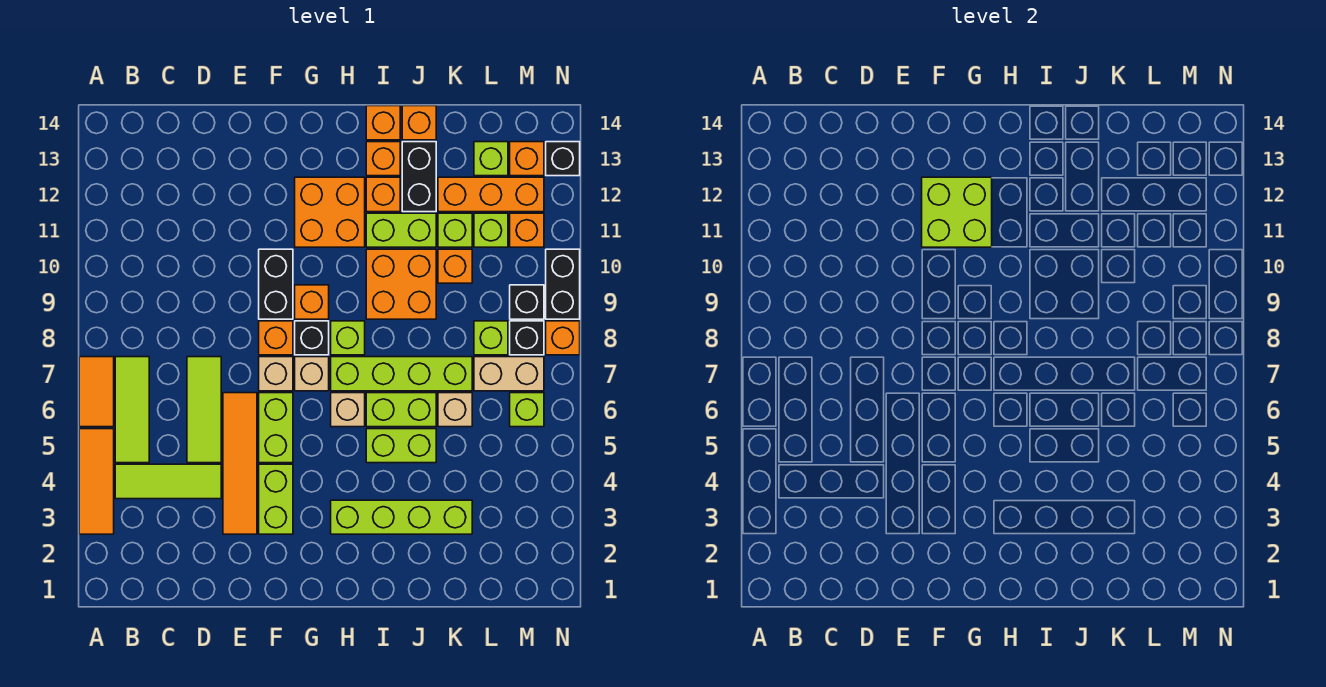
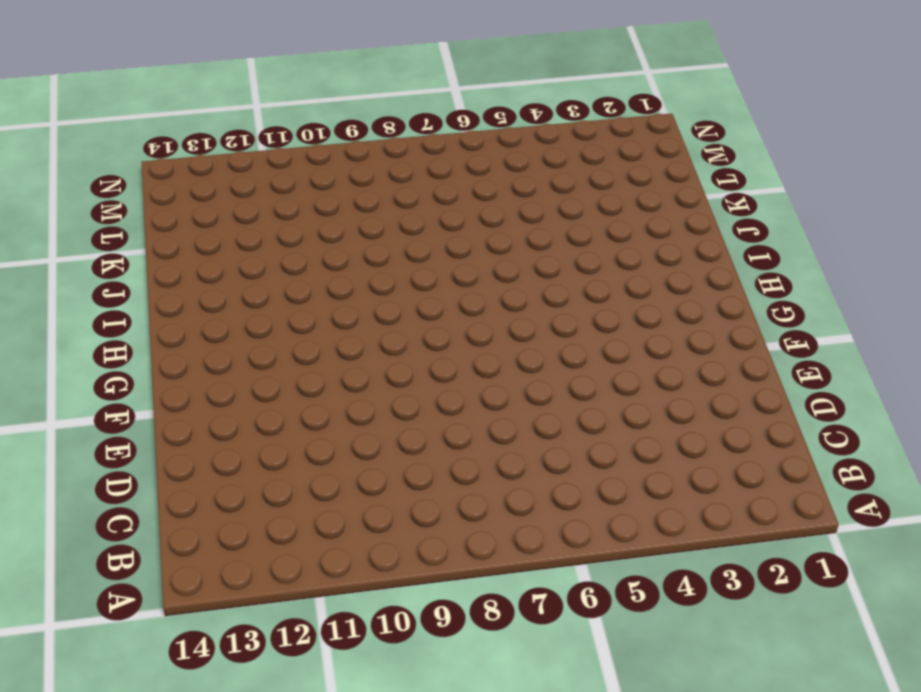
none -> orange 1x3 tile [79,429,114,534]
none -> orange 1x2 tile [79,357,114,427]
none -> lime 1x3 tile [115,464,221,499]
none -> lime 1x3 tile [115,357,149,463]

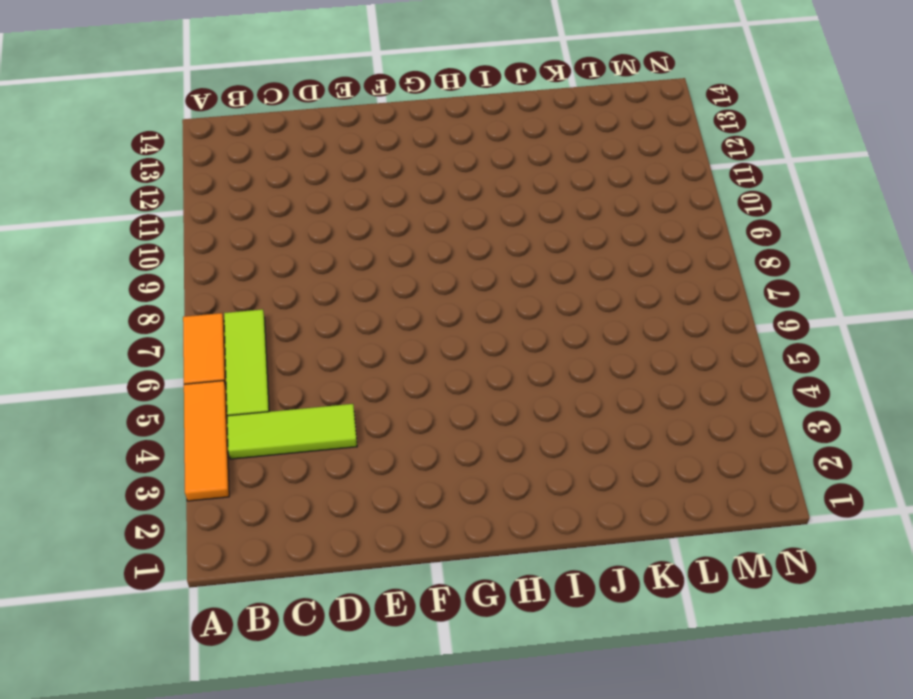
none -> lime 1x3 tile [187,357,221,463]
none -> orange 1x4 tile [223,393,257,534]
none -> lime 1x2 brick [259,464,293,534]
none -> lime 1x2 brick [259,393,293,463]

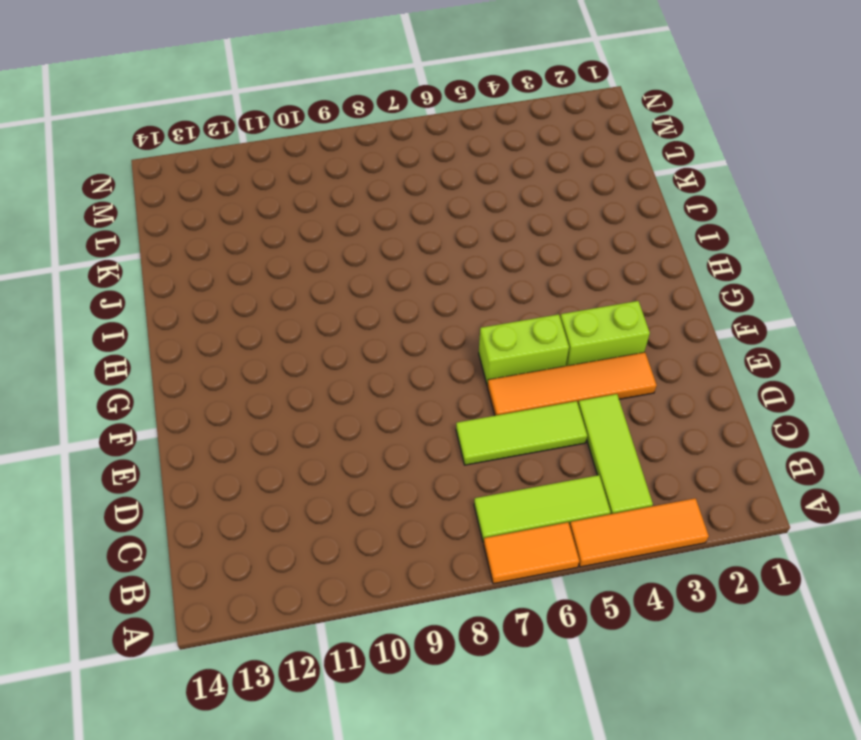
none -> tan 1x1 brick [259,357,293,391]
none -> orange 1x1 brick [259,321,293,355]
none -> black 1x2 brick [259,249,293,319]
none -> tan 1x1 brick [295,357,329,391]

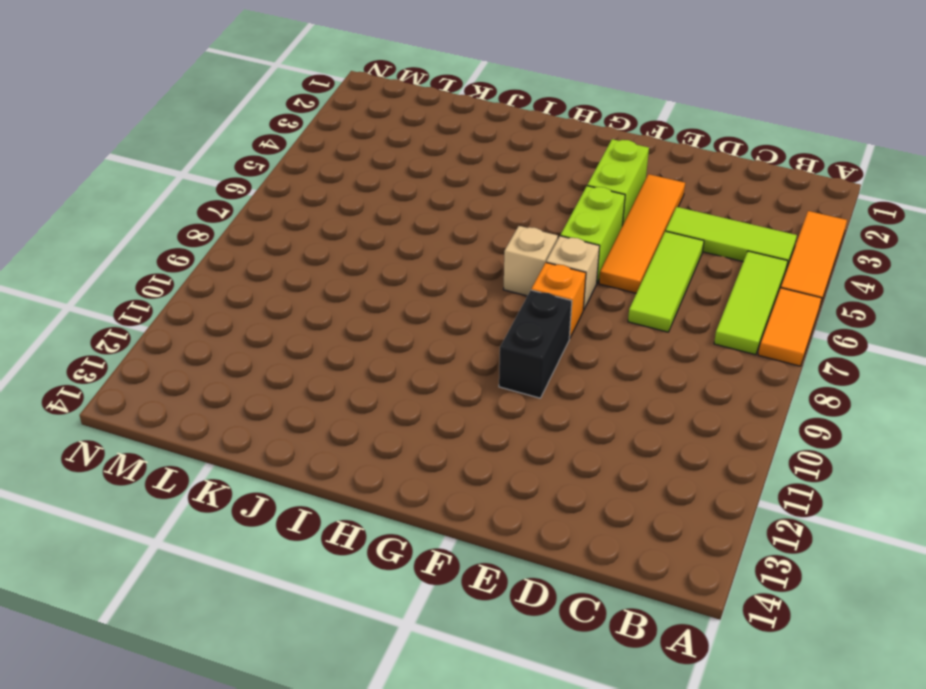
none -> black 1x1 brick [295,321,329,355]
none -> orange 1x1 brick [295,285,329,319]
none -> orange 2x2 brick [295,177,365,247]
none -> lime 1x4 brick [331,500,472,534]

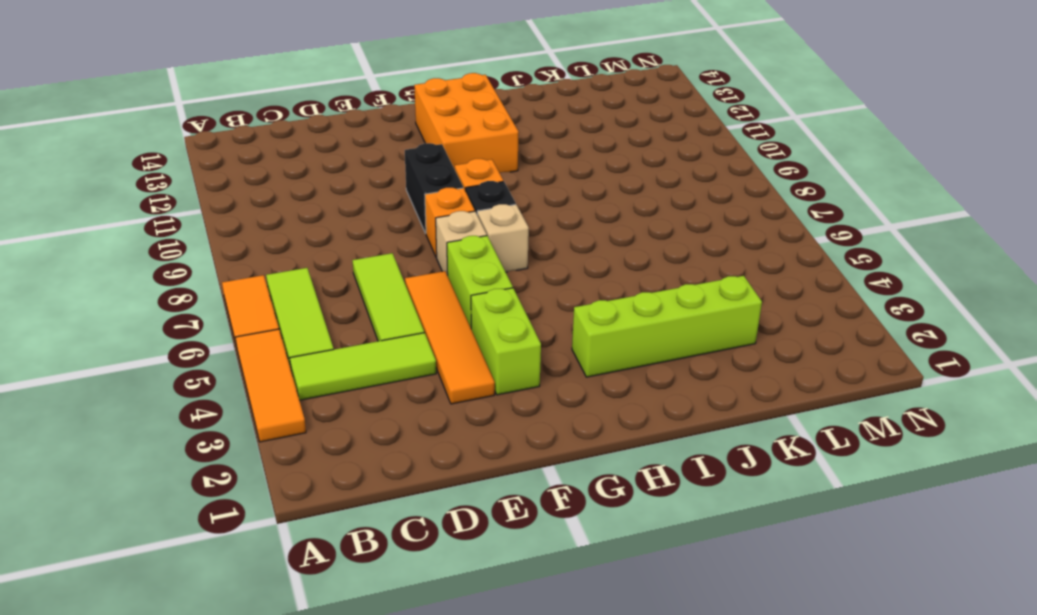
orange 2x3 brick [414,73,519,173] -> orange 2x2 brick [295,177,365,247]
none -> tan 1x1 brick [331,393,365,427]
none -> lime 1x4 brick [331,357,472,391]
none -> lime 1x1 brick [331,321,365,355]
none -> lime 1x2 brick [366,429,436,463]

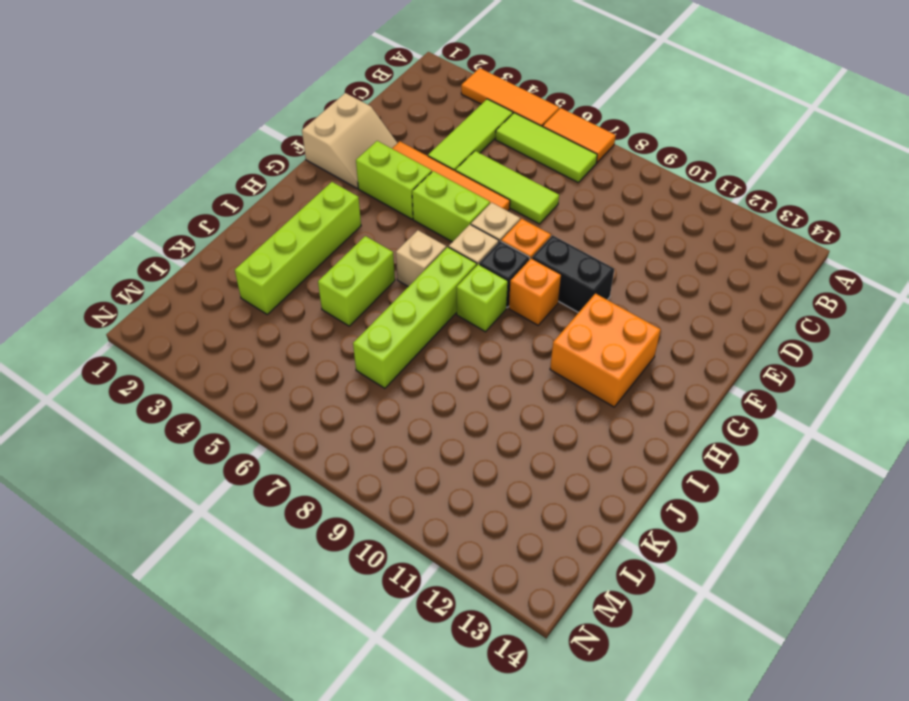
tan 2x2 slope [302,93,397,188] -> none
none -> lime 1x2 brick [366,393,436,427]
none -> orange 2x2 brick [366,249,436,319]
none -> lime 1x2 brick [366,213,436,247]
none -> orange 1x1 brick [366,177,400,212]

